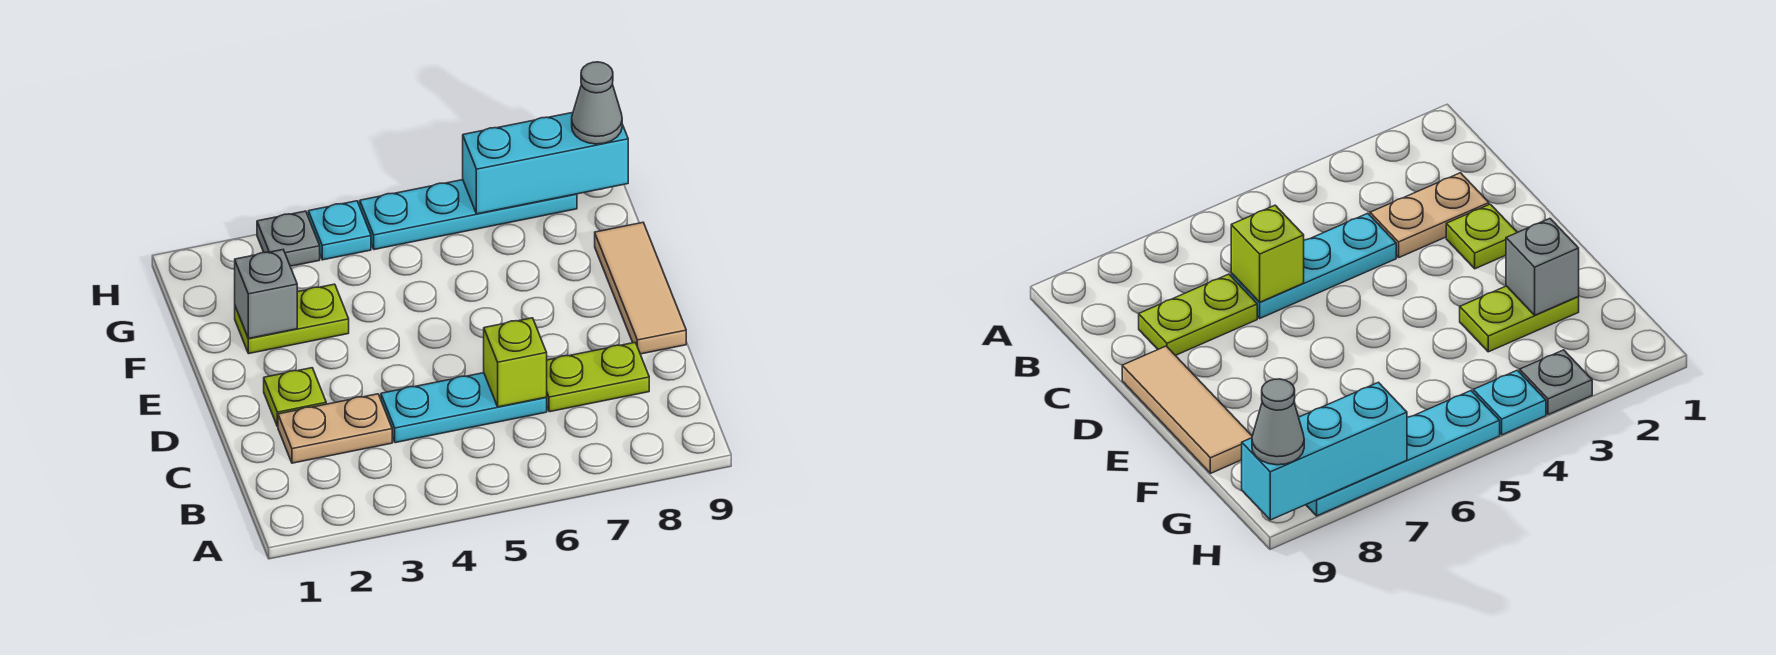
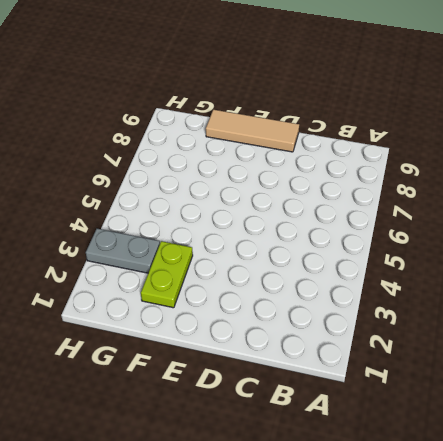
grey 1x2 plate [86,229,160,273] -> grey 1x1 plate [257,211,320,266]
none -> tan 1x2 plate [278,394,392,463]
none -> cyan 1x3 plate [381,373,547,443]
none -> lime 1x2 plate [546,343,649,412]

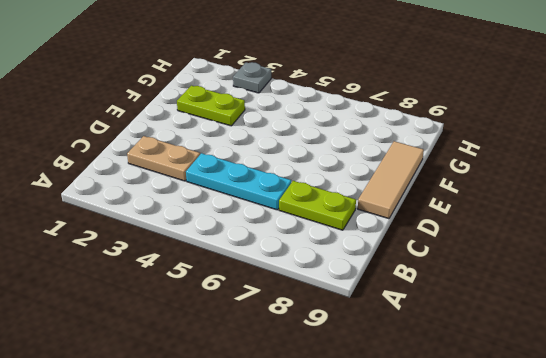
none -> lime 1x1 plate [264,368,326,427]
none -> cyan 1x1 plate [308,201,371,260]
none -> cyan 1x4 plate [360,180,577,250]

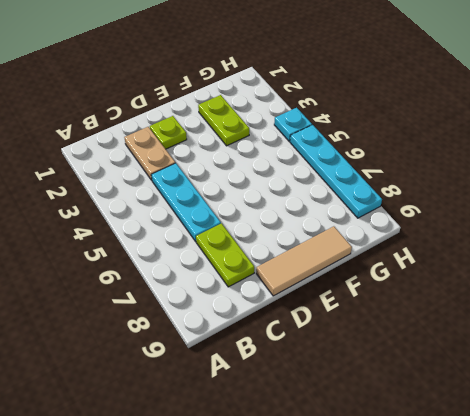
none -> grey 1x1 plate [257,211,320,266]
none -> lime 1x1 brick [484,318,547,407]
none -> grey 1x1 brick [235,250,297,339]

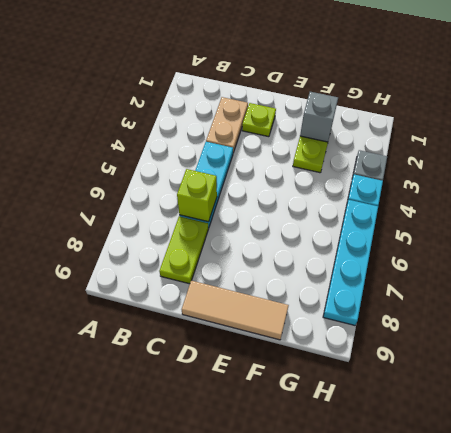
none -> cyan 1x3 brick [463,113,628,214]
none -> grey 1x1 cone [572,62,622,144]

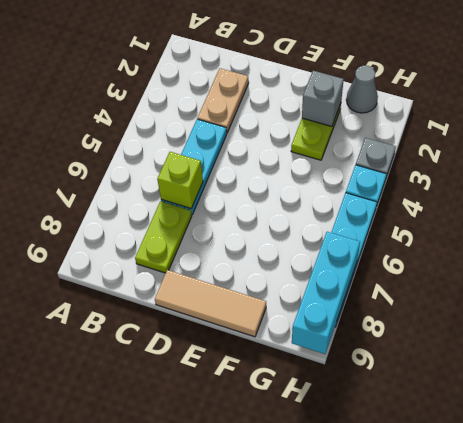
grey 1x1 cone [346,65,378,113] -> grey 1x1 cone moved to [572,62,622,144]
none -> lime 1x1 plate [264,368,326,427]

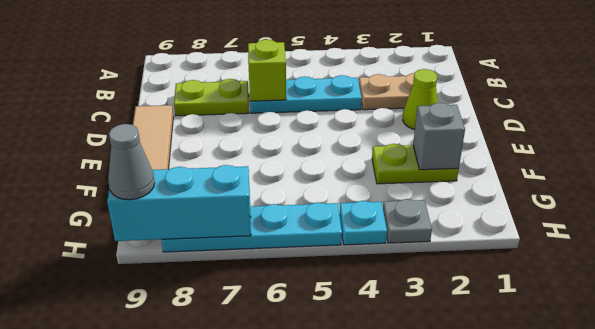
lime 1x1 cone [403,69,438,130] -> lime 1x1 plate [264,368,326,427]

